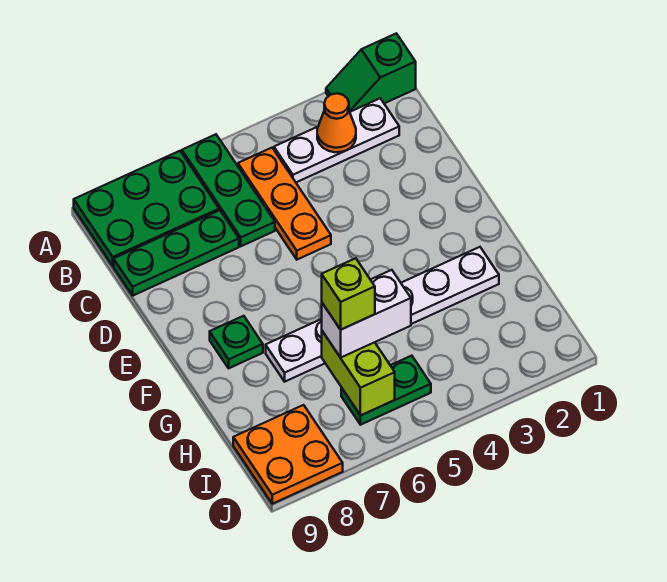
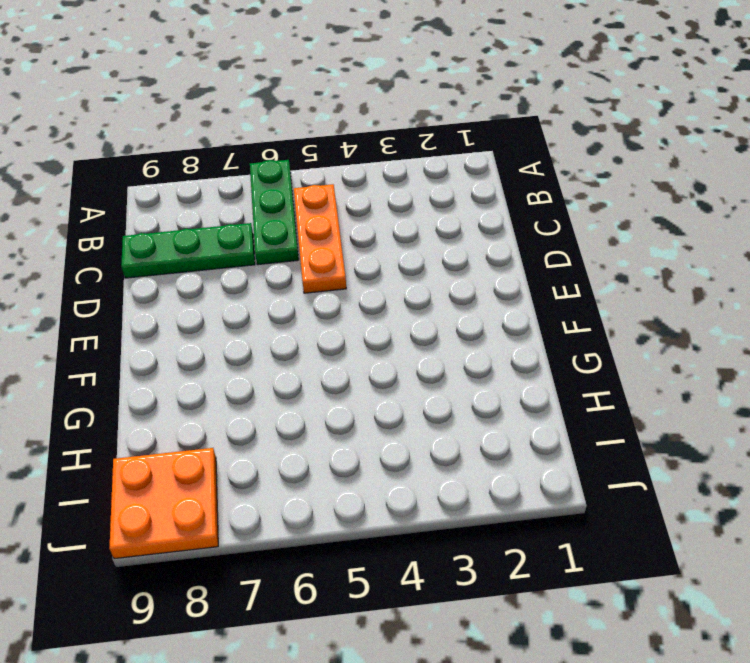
none -> green 1x2 slope [326,33,416,112]
none -> green 2x3 plate [74,151,219,266]
none -> white 1x3 plate [274,98,399,182]

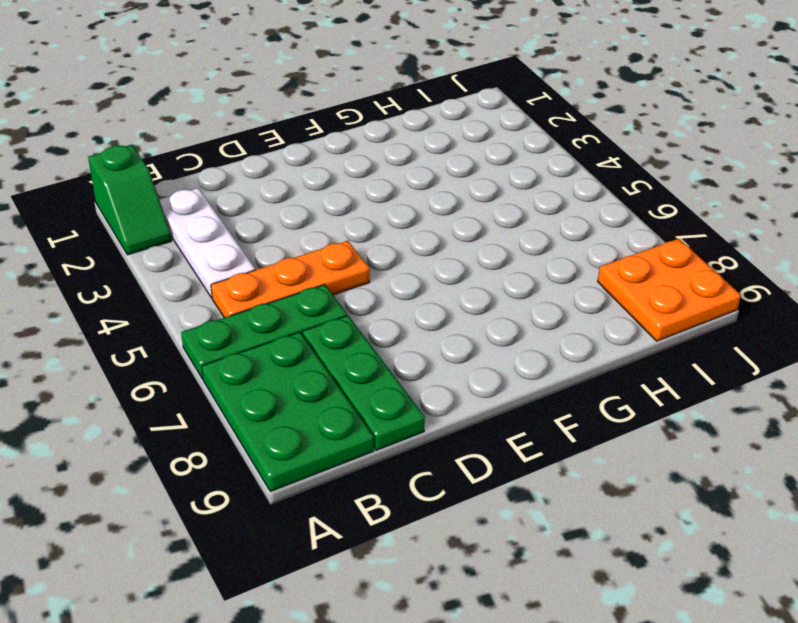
none -> green 1x1 plate [210,316,263,368]
none -> white 1x6 plate [266,247,499,382]
none -> green 1x2 plate [341,356,431,425]

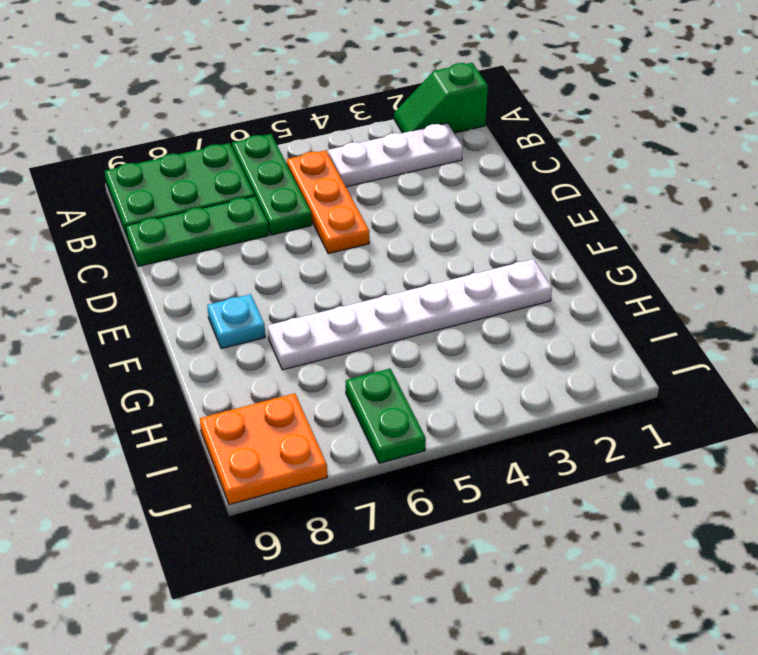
cyan 1x1 plate [207,294,265,349] -> green 1x1 plate [210,316,263,368]
green 1x2 plate [346,369,426,463] -> green 1x2 plate turned to [341,356,431,425]
none -> orange 1x1 cone [317,93,356,152]
none -> lime 1x2 brick [322,331,395,416]
none -> white 1x2 brick [322,270,411,358]

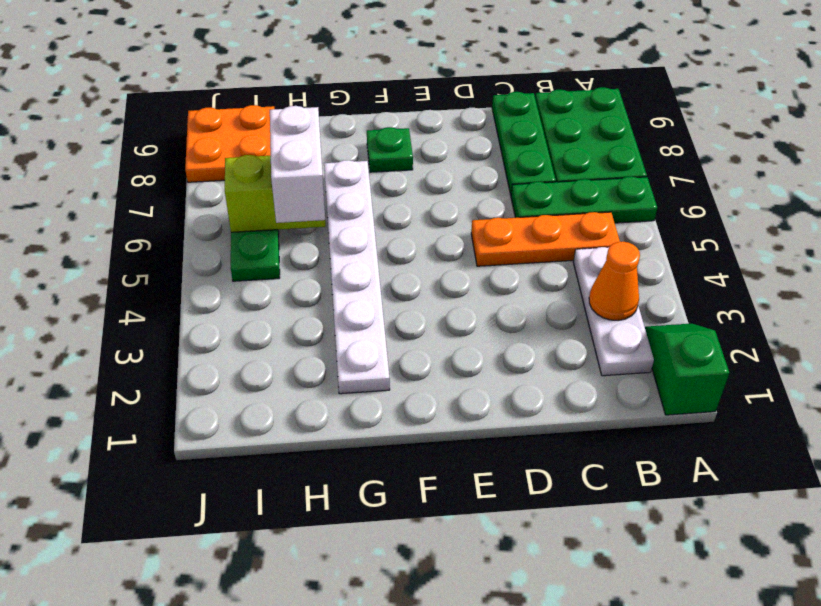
none -> lime 1x1 brick [322,258,375,330]

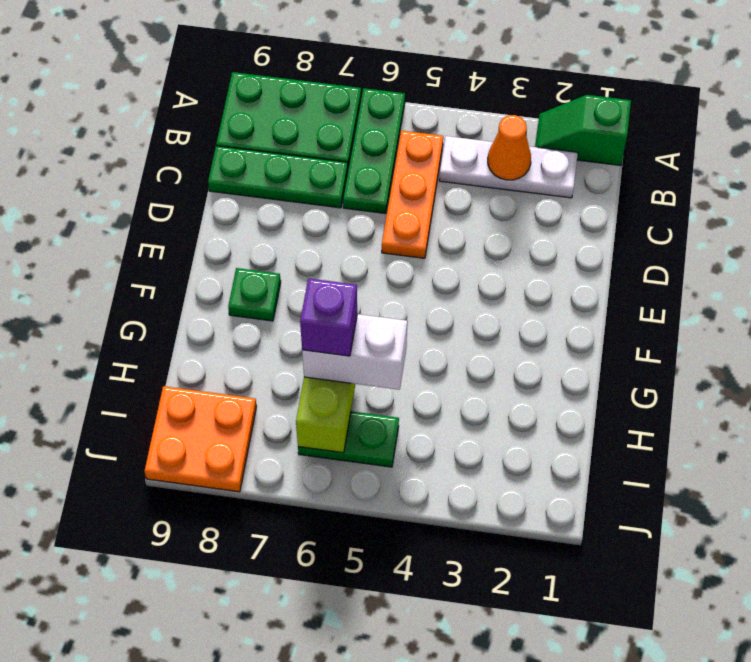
purple 1x1 brick [300,278,357,356] -> lime 1x1 brick [322,258,375,330]
none -> white 1x6 plate [266,247,499,382]

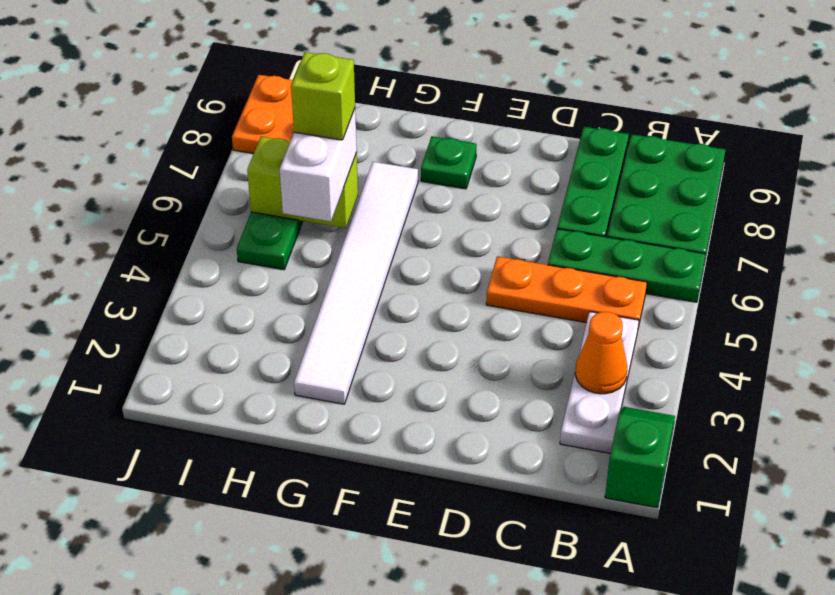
white 1x6 tile [294,162,418,404] -> white 1x6 plate [266,247,499,382]

